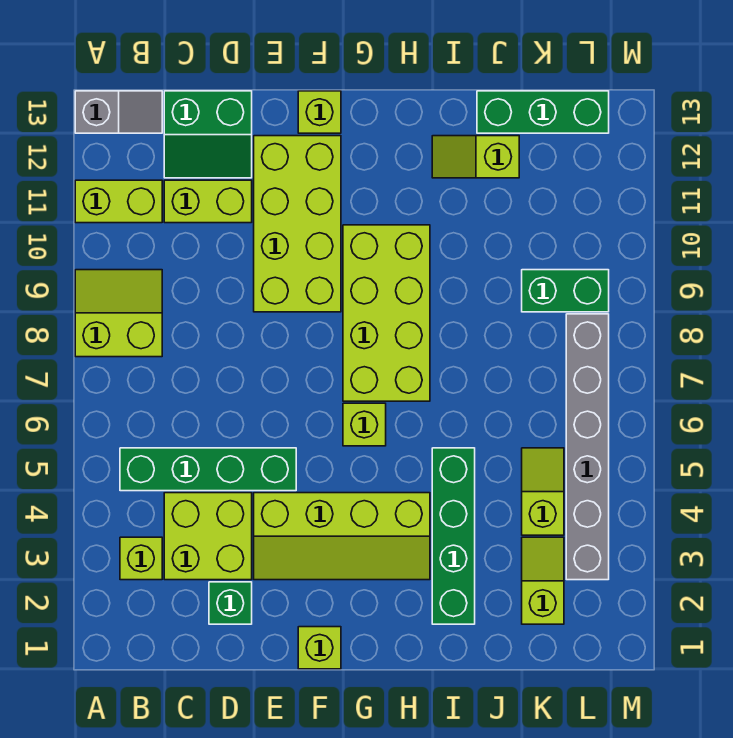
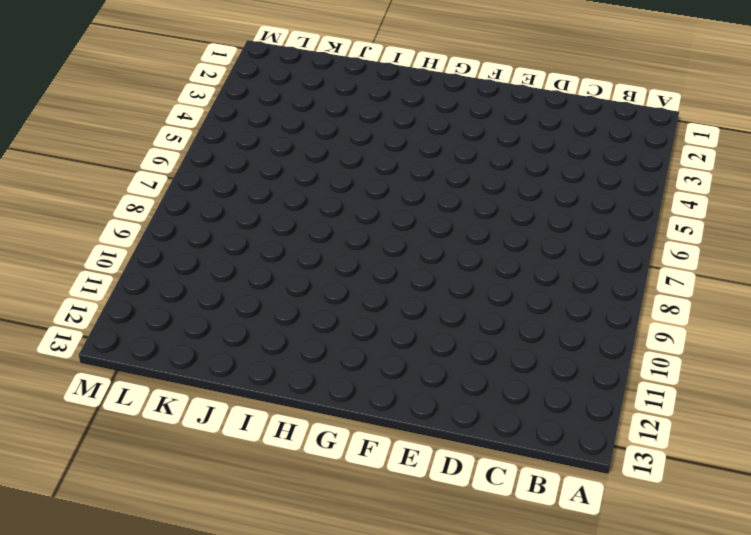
none -> lime 2x2 slope [75,270,162,357]
none -> lime 1x2 brick [75,180,162,223]
none -> grey 1x2 slope [75,91,162,133]

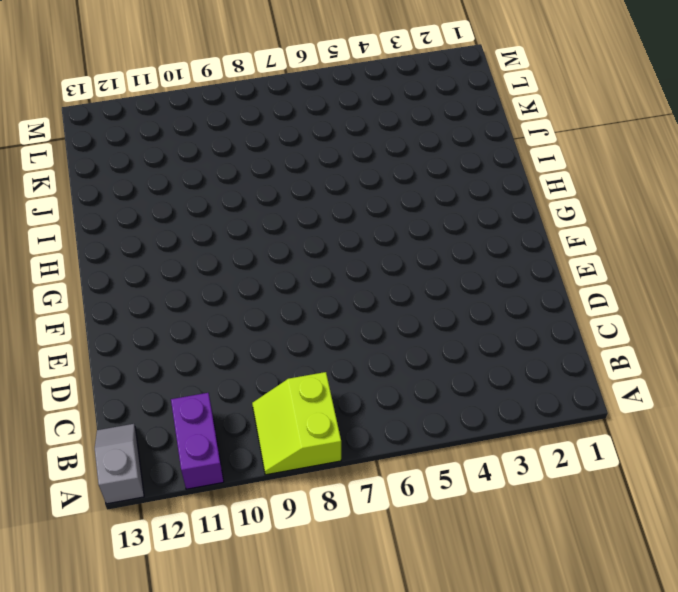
purple 1x2 brick [171,393,224,489] -> lime 1x2 brick [75,180,162,223]
none -> lime 1x1 brick [120,537,162,580]
none -> green 1x4 brick [120,448,296,491]
none -> lime 2x2 brick [164,493,252,580]

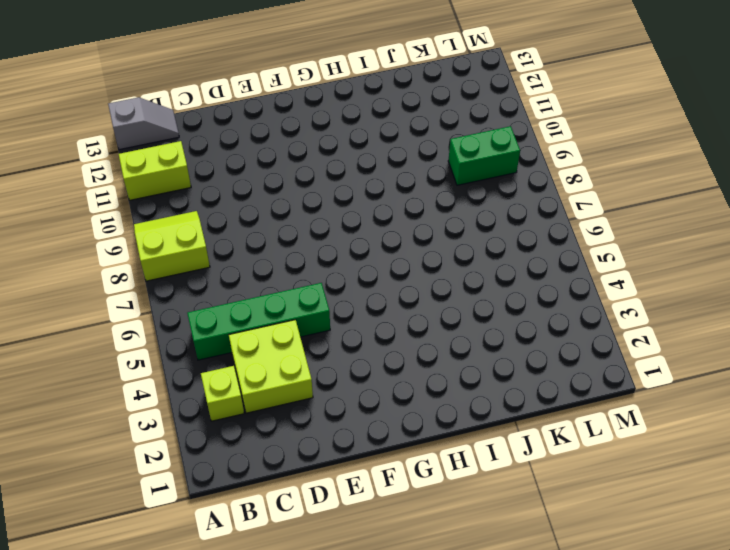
none -> lime 1x2 brick [164,180,252,223]
none -> green 2x2 slope [164,91,252,178]
none -> green 1x1 brick [209,582,252,624]

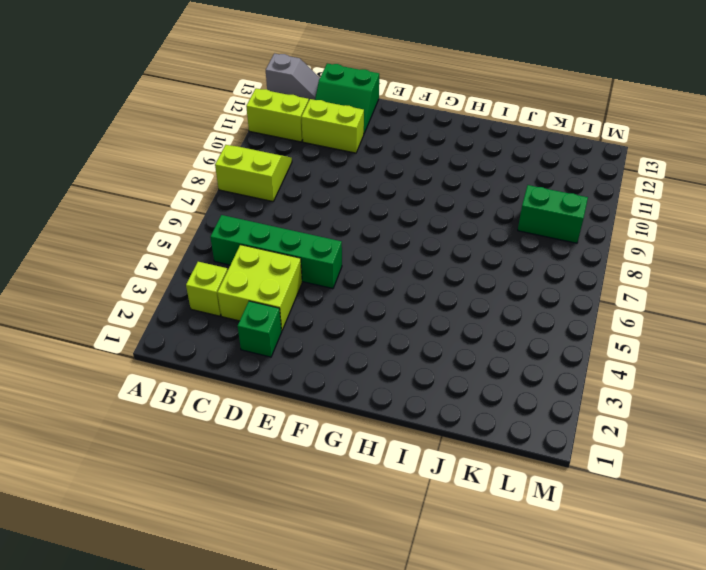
none -> lime 2x4 slope [254,493,430,580]
none -> lime 2x4 brick [254,136,341,312]
none -> lime 1x1 brick [298,627,341,669]

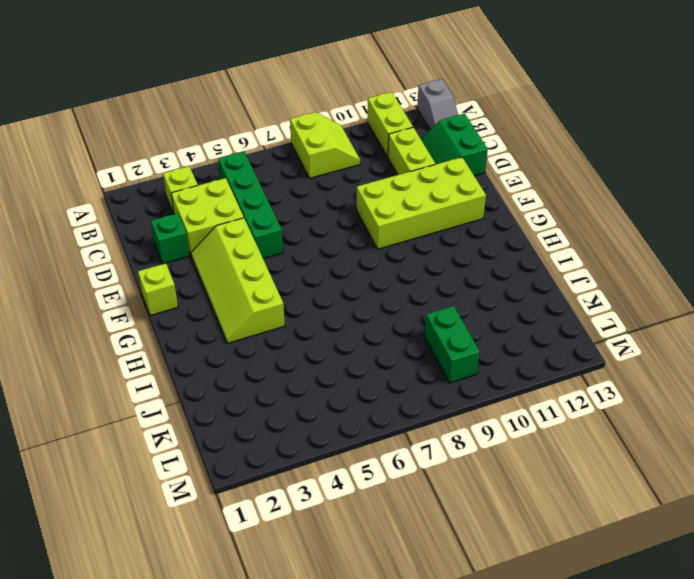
none -> lime 1x1 brick [298,91,341,133]
none -> lime 1x1 brick [343,403,386,446]
none -> lime 2x4 brick [343,225,430,401]

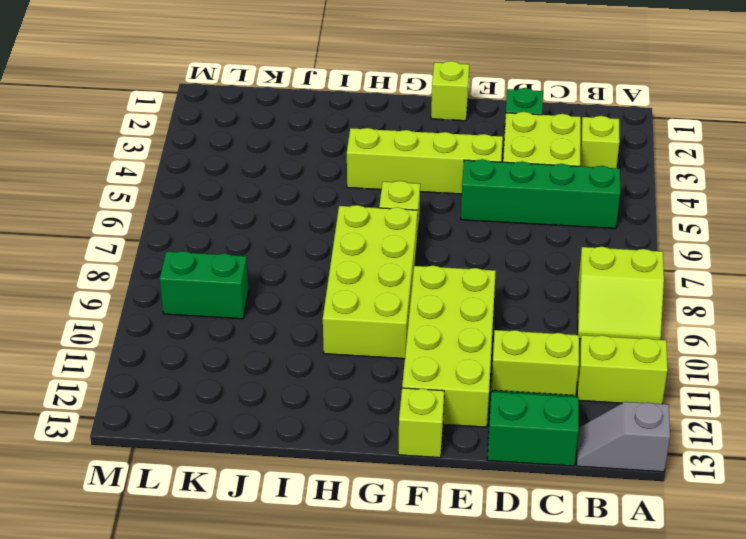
none -> green 1x4 brick [432,448,475,624]
none -> lime 1x2 slope [432,136,519,178]
none -> green 1x3 brick [477,91,609,133]

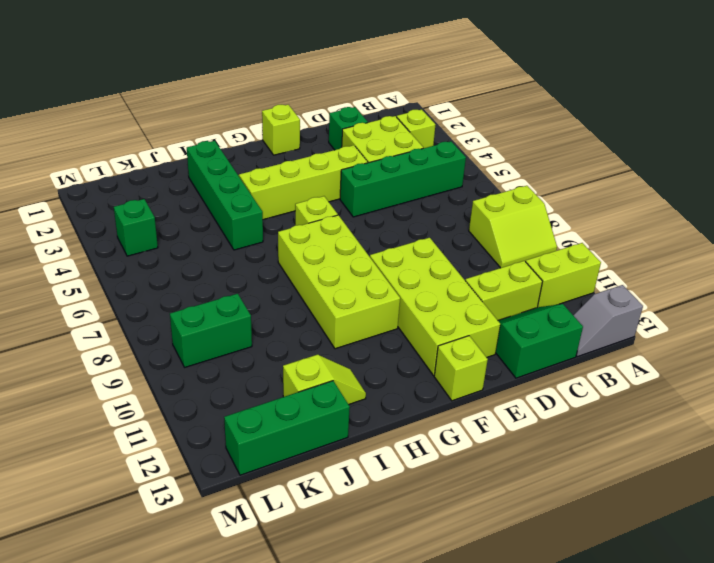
green 1x1 brick [114,199,158,256] -> grey 1x6 brick [566,314,609,580]
none -> lime 1x2 slope [522,537,564,624]
none -> lime 1x2 slope [522,448,564,535]

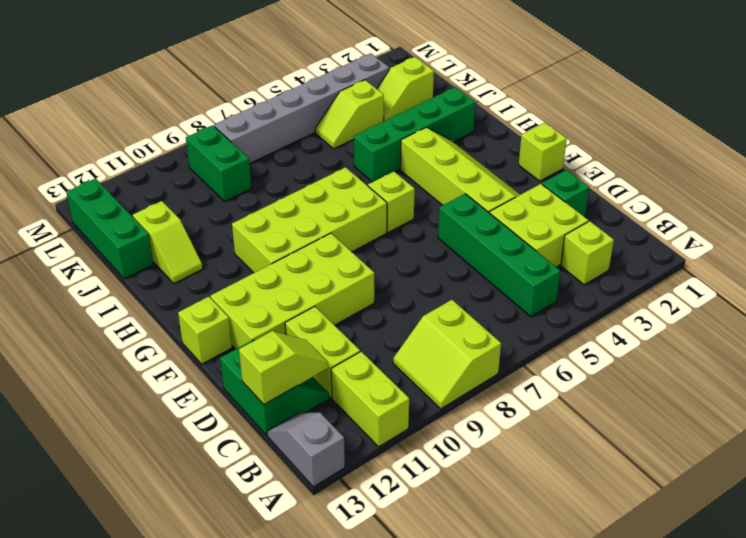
lime 1x2 slope [239,331,328,404] -> none

